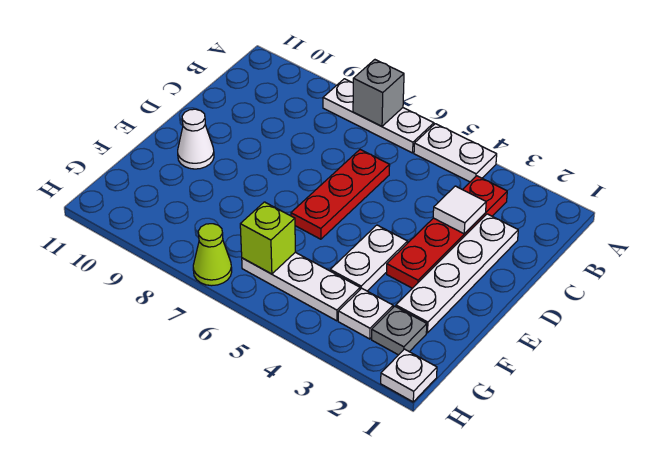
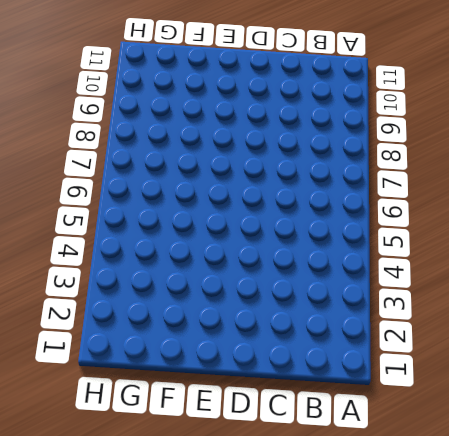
none -> white 1x2 plate [414,124,497,182]
none -> white 1x3 plate [323,79,434,153]
none -> red 1x4 plate [387,176,507,288]

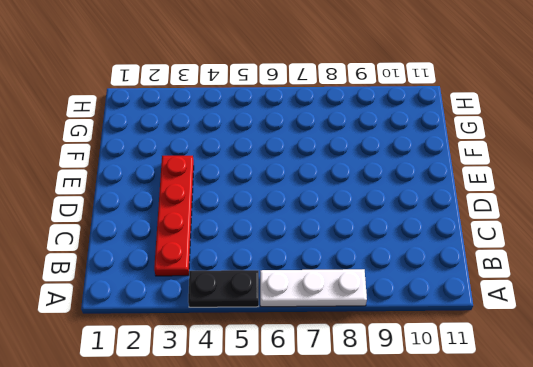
black 1x2 plate [188,270,259,307] -> white 1x2 plate [414,124,497,182]
none -> white 1x4 plate [396,214,518,333]
none -> red 1x3 plate [291,150,390,239]
none -> white 1x2 plate [330,225,408,291]

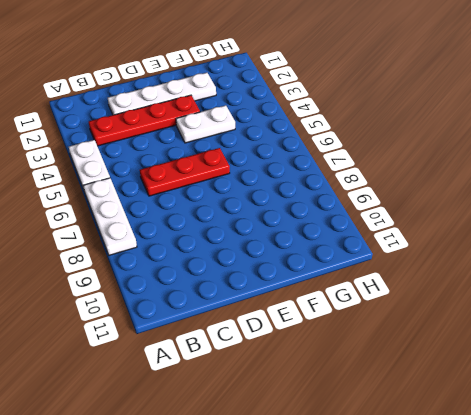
none -> white 1x1 cone [178,109,214,169]
none -> grey 1x1 plate [372,306,427,355]
none -> white 1x1 plate [338,288,393,339]

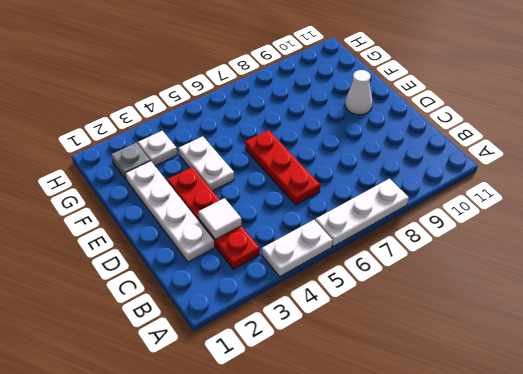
none -> white 1x3 plate [242,252,360,321]
none -> white 1x1 plate [381,349,437,402]
none -> lime 1x1 cone [193,224,232,286]

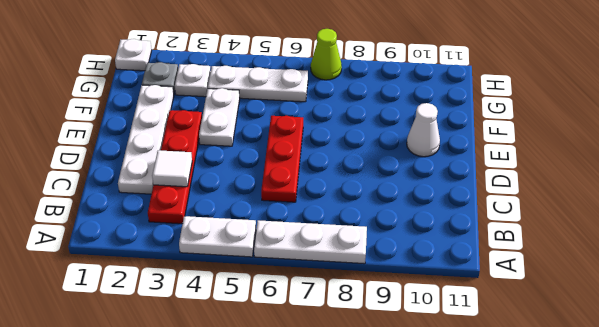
none -> grey 1x1 brick [353,60,404,126]
none -> lime 1x1 brick [240,202,295,274]

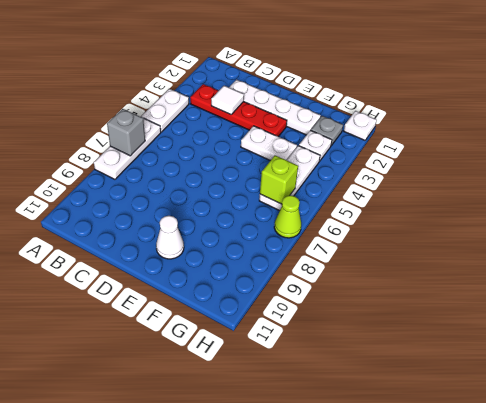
none -> red 1x3 plate [291,150,390,239]

